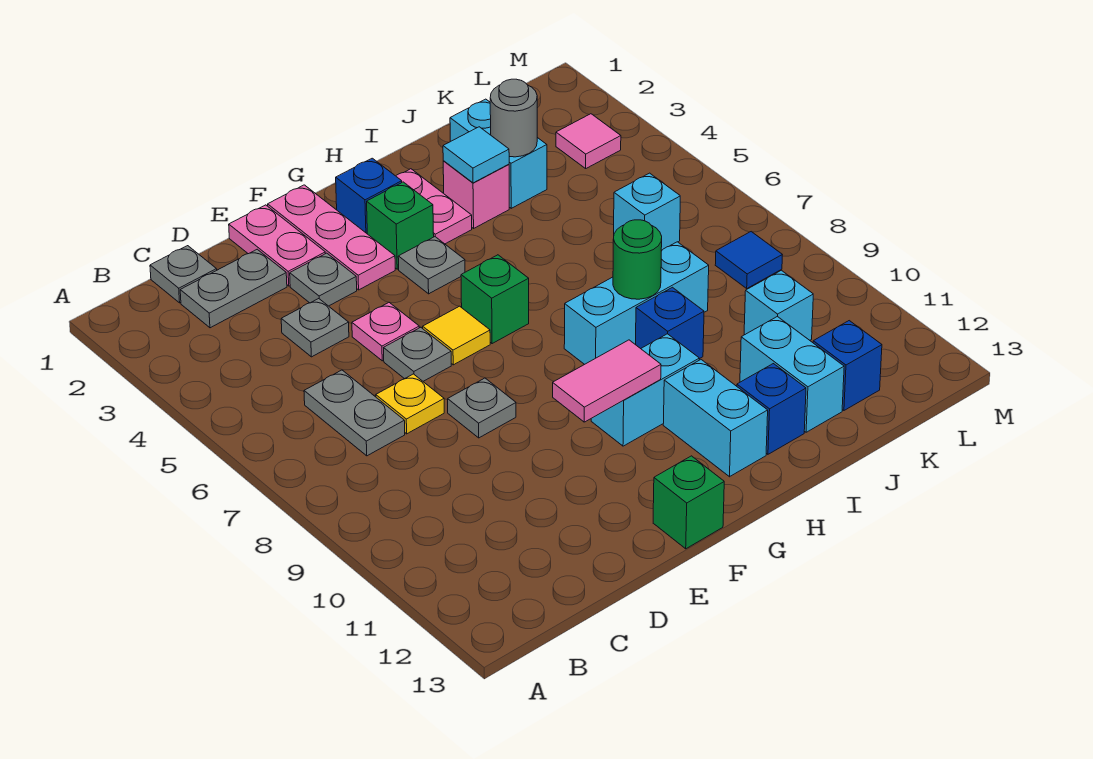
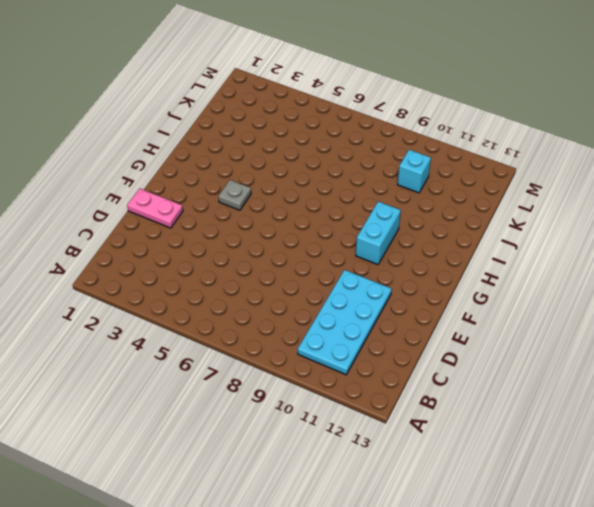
cyan 2x4 plate [298,270,392,375] -> none
none -> grey 1x1 plate [150,246,217,303]
none -> grey 1x2 plate [180,249,287,328]
none -> grey 1x2 plate [304,370,405,456]
none -> grey 1x1 plate [281,299,349,357]

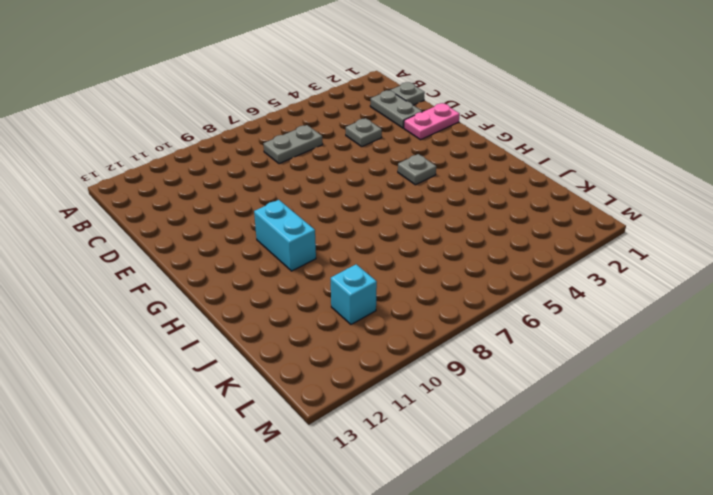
none -> yellow 1x1 plate [376,374,444,434]
none -> grey 1x1 plate [290,253,357,306]
none -> pink 1x1 plate [352,302,419,361]
none -> grey 1x1 plate [384,327,451,381]

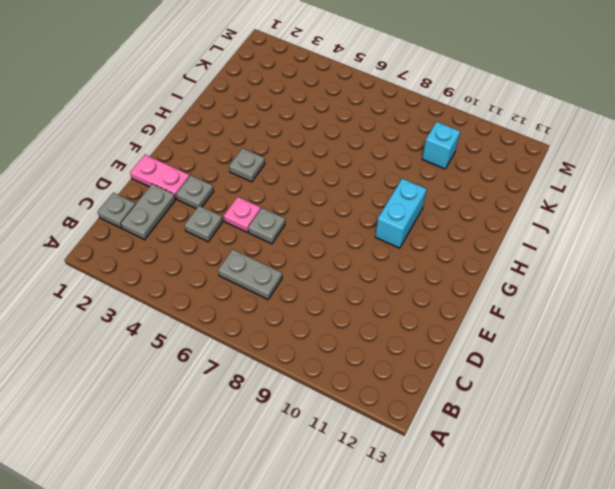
none -> yellow 1x1 plate [376,374,444,434]
none -> grey 1x1 plate [448,378,516,438]
none -> pink 1x3 plate [268,185,395,290]
none -> yellow 1x1 tile [423,306,490,365]

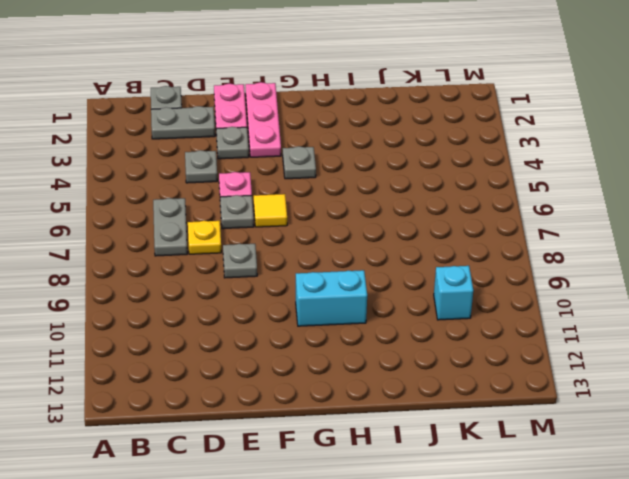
none -> green 1x1 brick [653,456,724,549]
none -> blue 1x1 brick [336,158,402,233]
none -> green 1x1 brick [367,182,434,269]
none -> green 1x1 brick [461,255,529,344]

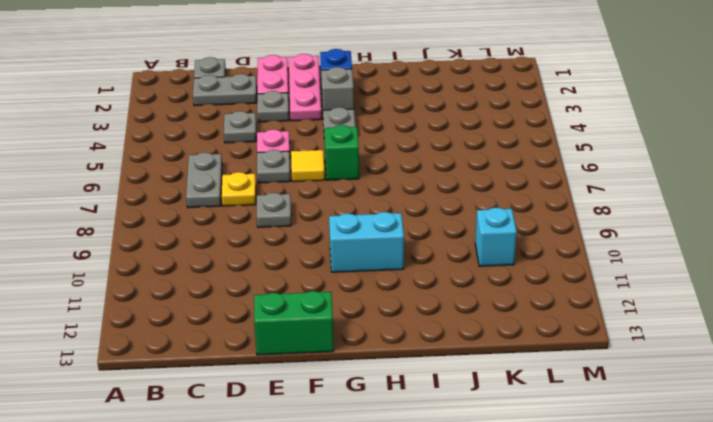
green 1x2 brick [254,291,334,355] -> green 1x1 brick [653,456,724,549]
grey 1x1 brick [321,67,354,110] -> green 1x1 brick [367,182,434,269]
none -> pink 1x2 plate [396,169,472,244]
none -> cyan 1x3 brick [564,242,709,364]
none -> cyan 1x2 brick [663,360,768,477]
none -> pink 1x1 brick [443,161,509,228]

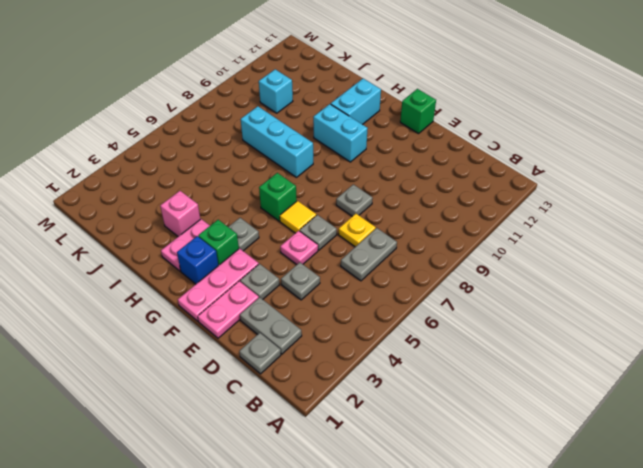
none -> blue 1x1 brick [636,287,704,359]
none -> blue 1x1 brick [737,364,806,454]
none -> cyan 1x2 brick [450,99,547,208]
none -> cyan 1x2 brick [740,316,844,432]

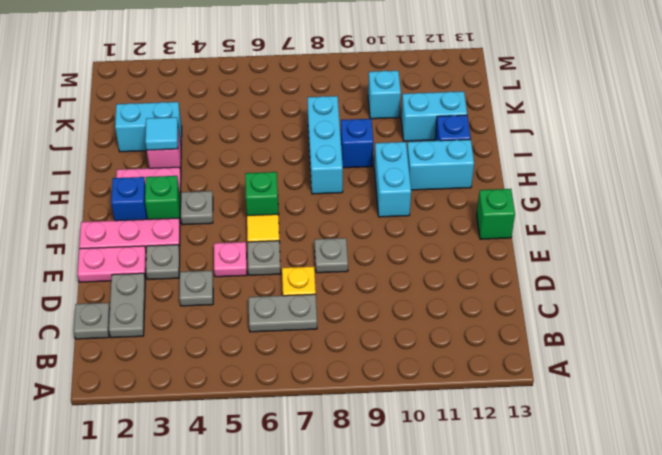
none -> cyan 1x1 brick [614,173,680,250]
none -> blue 1x1 brick [813,321,882,410]
none -> pink 1x1 tile [556,114,621,168]
none -> blue 1x1 tile [715,232,782,288]

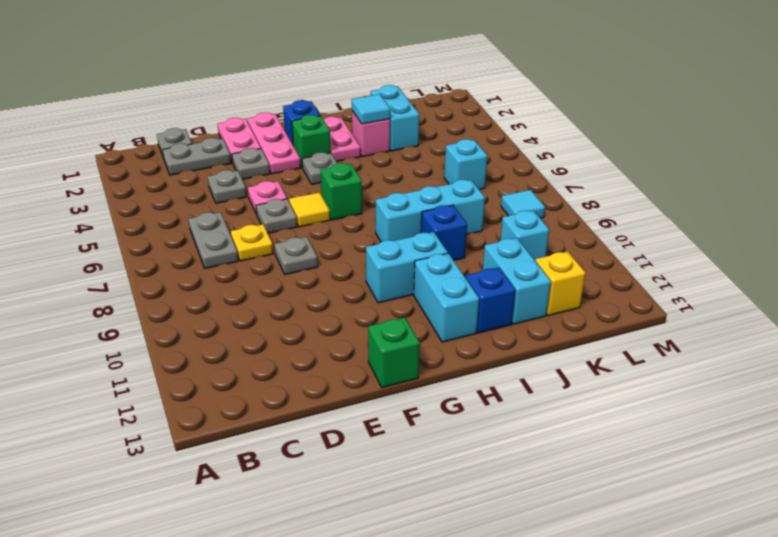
yellow 1x1 brick [535,252,586,316] -> blue 1x1 brick [813,321,882,410]
cyan 1x1 tile [501,190,545,218] -> blue 1x1 tile [715,232,782,288]
none -> pink 1x1 tile [556,114,621,168]
none -> pink 1x2 tile [553,340,661,422]
none -> green 1x1 round brick [613,220,662,299]
none -> grey 1x1 round brick [490,79,537,157]

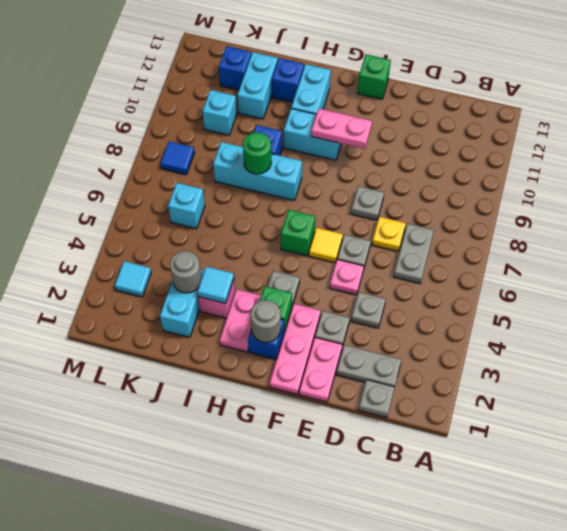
pink 1x2 plate [311,108,372,149] -> pink 1x2 tile [553,340,661,422]
grey 1x1 round brick [251,300,281,342] -> none
cyan 1x1 tile [115,261,151,297] -> pink 1x1 tile [556,114,621,168]

